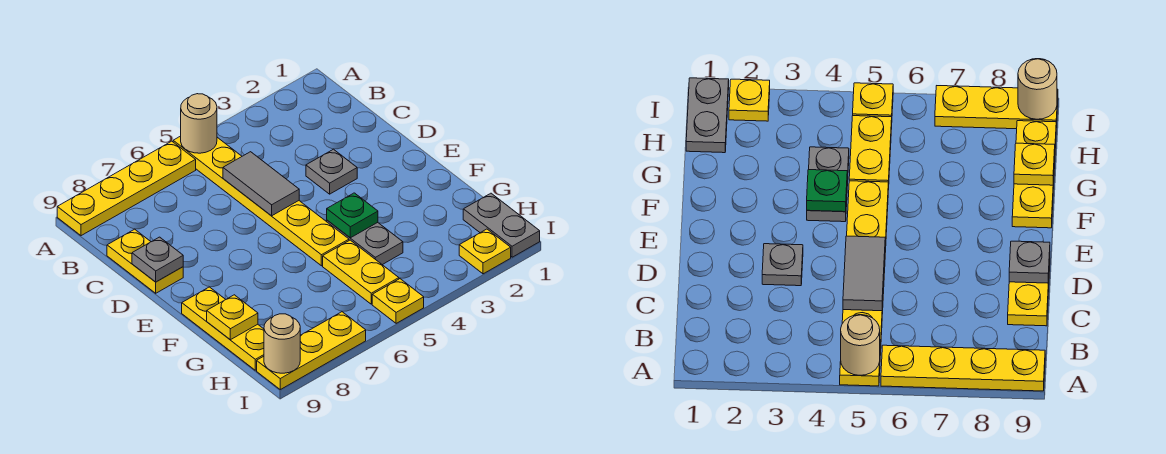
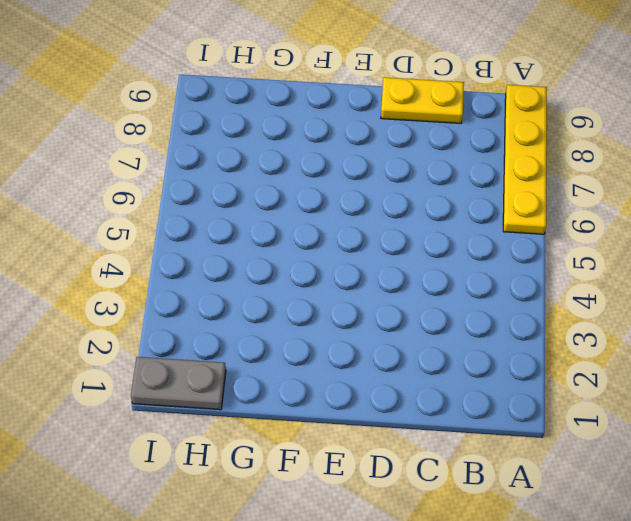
none -> yellow 1x6 plate [173,136,349,266]
none -> grey 1x1 plate [306,149,357,194]
none -> grey 1x2 plate [327,220,403,265]

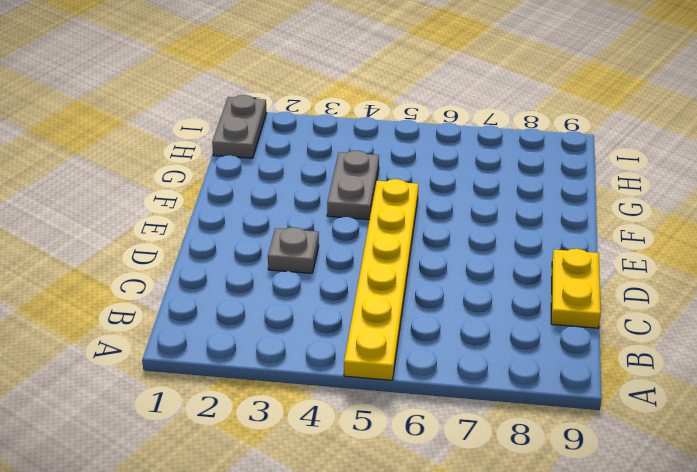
none -> yellow 1x4 plate [57,141,196,236]
none -> yellow 1x3 plate [182,287,264,370]
none -> yellow 1x2 plate [323,240,399,304]

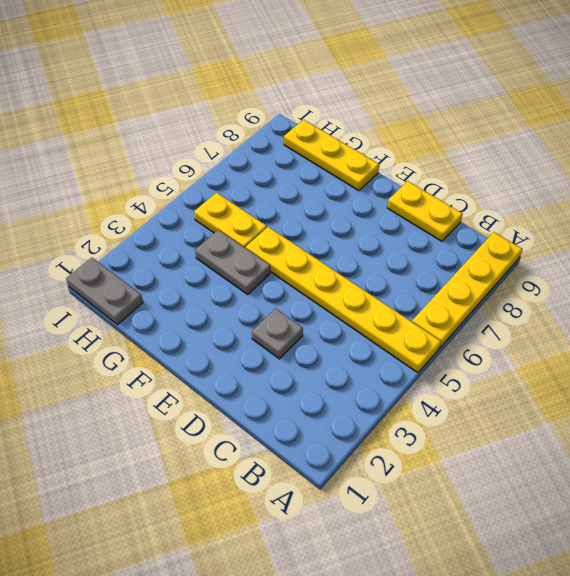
none -> yellow 1x1 plate [459,229,511,274]
none -> yellow 1x1 plate [372,279,424,323]
none -> yellow 1x3 plate [257,312,366,389]

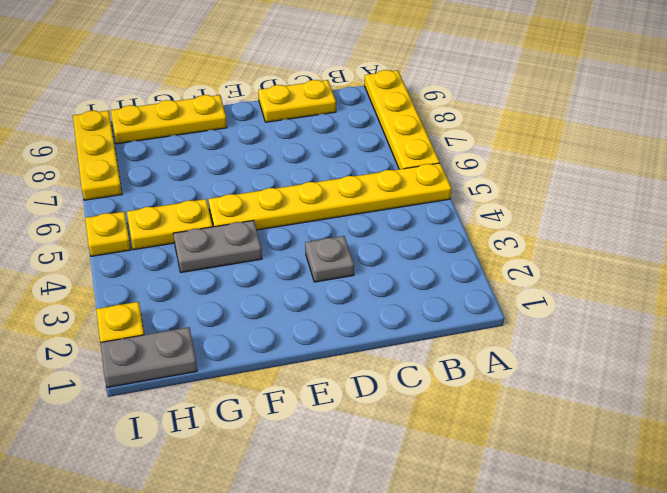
none -> tan 1x1 round brick [181,94,217,153]
none -> grey 1x2 tile [223,152,299,216]
none -> grey 1x1 plate [132,237,183,282]

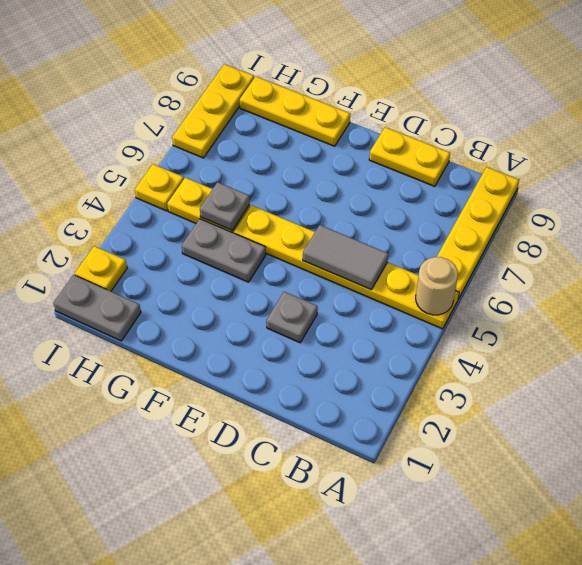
grey 1x1 plate [200,182,250,230] -> grey 1x1 plate moved to [132,237,183,282]
none -> green 1x1 plate [327,193,378,238]
none -> yellow 1x1 plate [207,295,258,340]
none -> tan 1x1 round brick [264,314,300,373]

